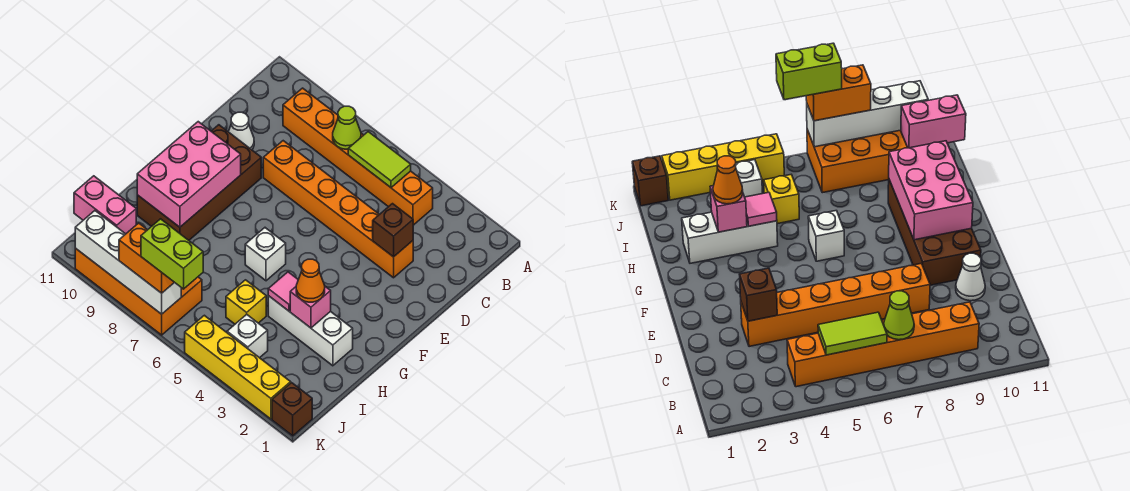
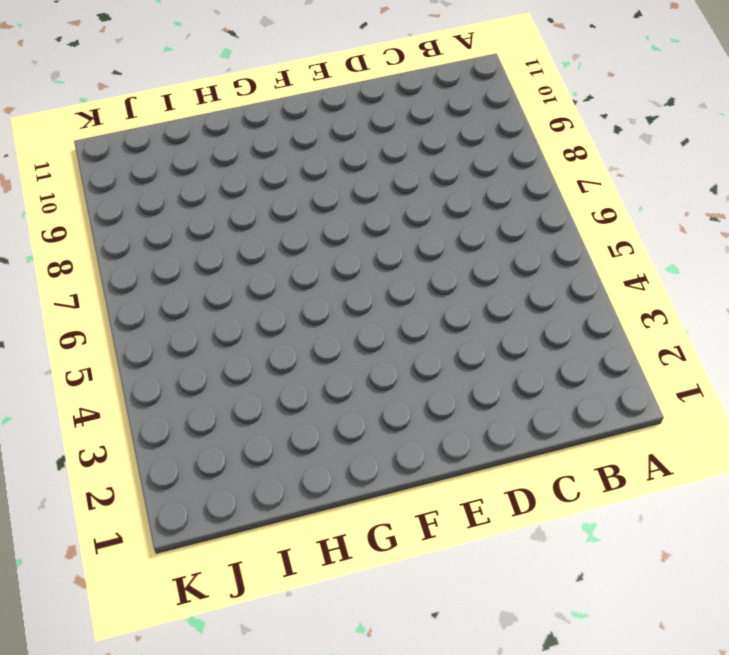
none -> orange 1x6 brick [283,88,433,225]
none -> orange 1x6 brick [263,141,413,278]
none -> white 1x1 cone [229,112,254,150]

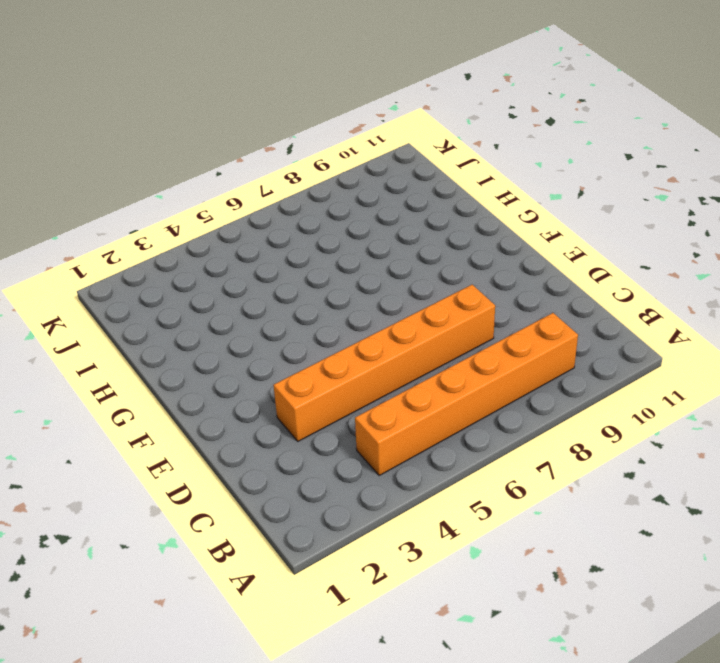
none -> white 1x1 cone [229,112,254,150]
none -> brown 2x4 brick [137,125,261,240]
none -> white 1x1 brick [245,228,286,281]

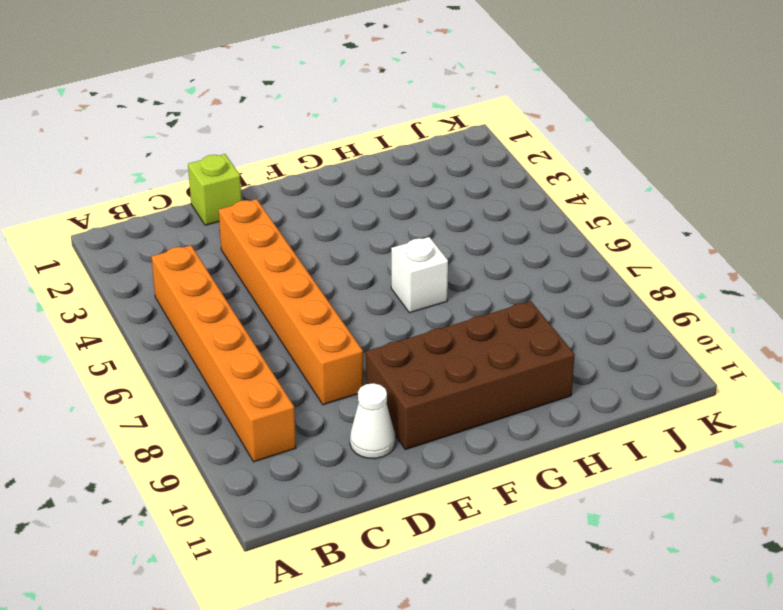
lime 1x1 brick [188,154,242,225] -> none
none -> white 1x3 brick [268,296,353,366]
none -> yellow 1x1 brick [226,280,266,324]
none -> white 1x1 brick [227,314,268,358]

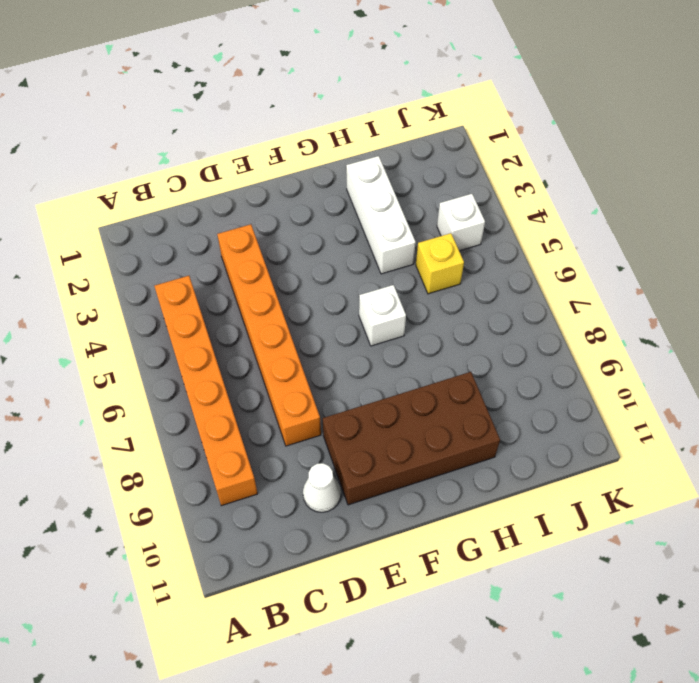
none -> orange 2x4 brick [75,248,202,335]
none -> brown 1x1 brick [272,383,312,436]
none -> yellow 1x4 brick [185,315,291,419]

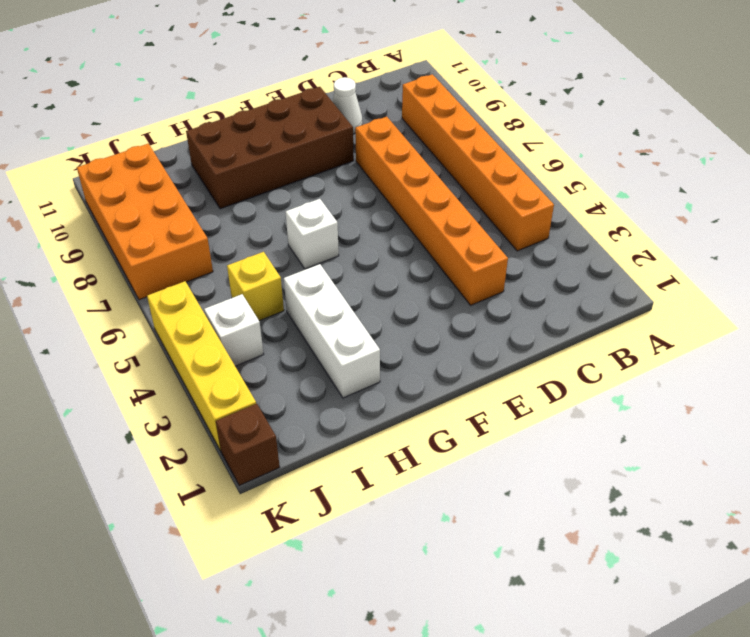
none -> lime 1x2 tile [348,132,411,188]
none -> lime 1x1 cone [333,106,361,149]
none -> brown 1x1 brick [373,204,413,257]

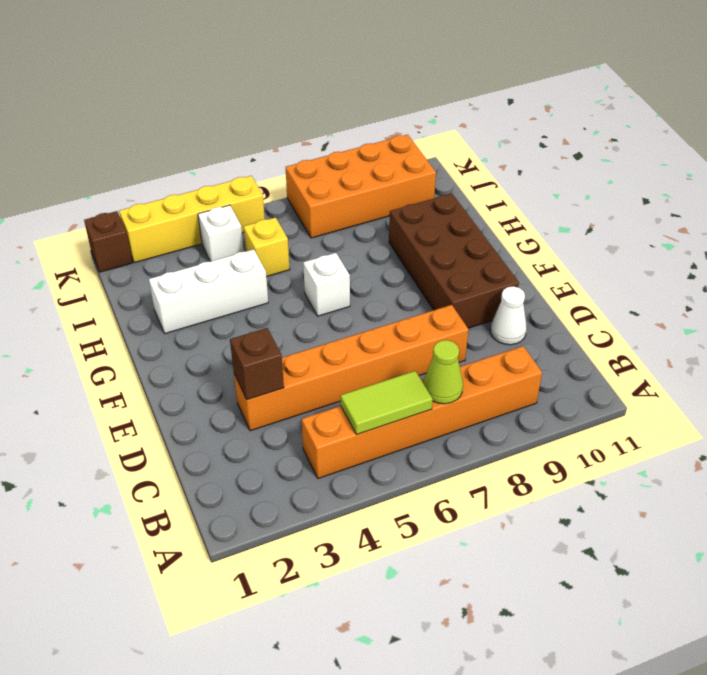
none -> pink 2x3 brick [137,122,241,227]
none -> pink 1x1 brick [290,287,331,328]
none -> pink 1x1 tile [268,272,298,311]

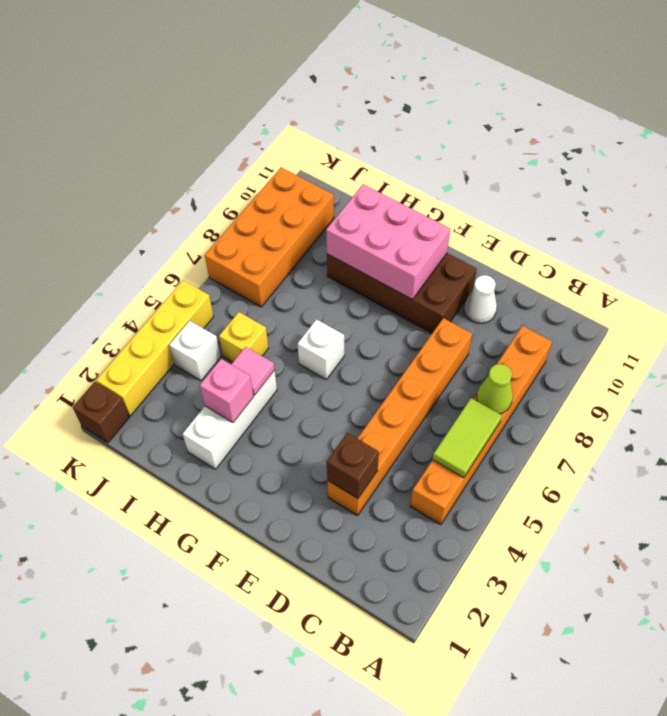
none -> pink 1x2 brick [74,176,136,234]
none -> white 1x4 brick [75,211,181,314]
none -> orange 1x1 cone [296,259,325,302]

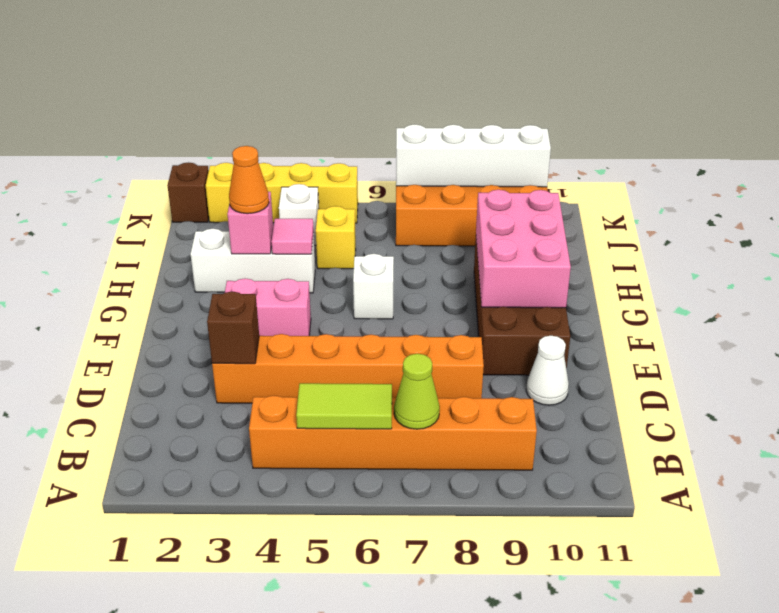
pink 1x2 brick [225,278,311,336] -> pink 1x2 brick moved to [74,176,136,234]
none -> orange 1x2 brick [119,223,174,293]
none -> lime 1x2 brick [141,219,203,289]

